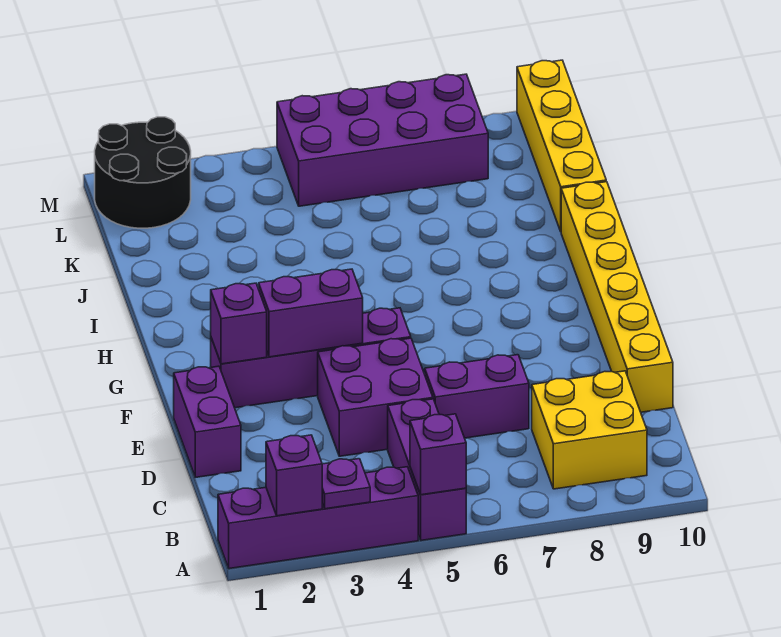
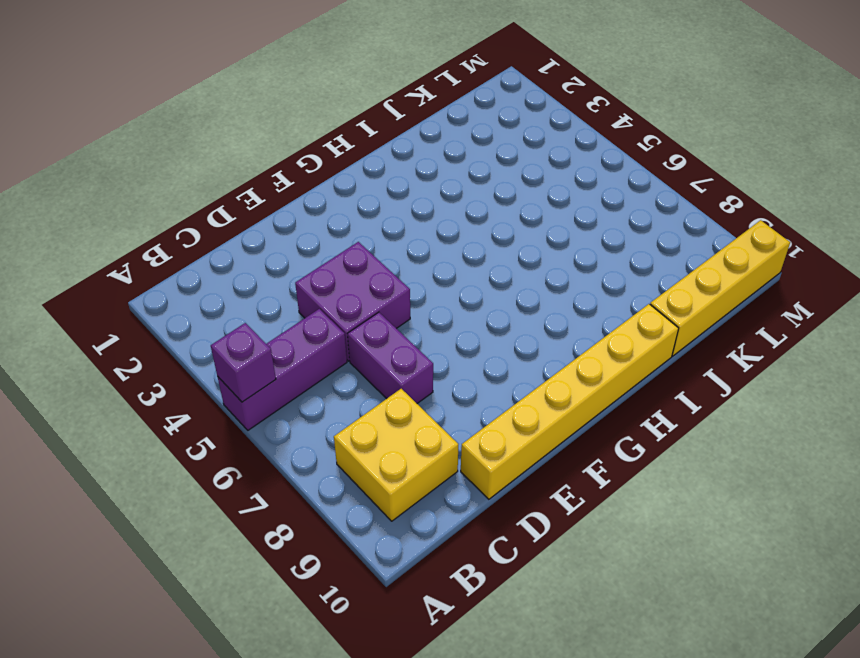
none -> purple 1x4 brick [218,467,418,569]
none -> purple 1x2 brick [174,366,241,477]
none -> purple 1x4 brick [211,308,411,408]

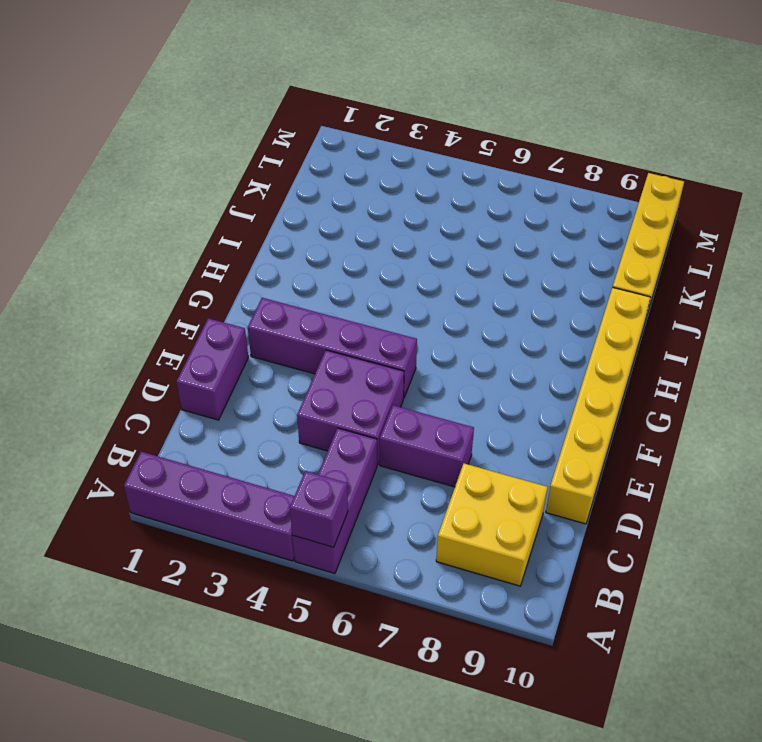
none -> black 2x2 round brick [95,117,191,228]
none -> purple 2x4 brick [277,74,488,206]
none -> purple 1x1 brick [266,435,322,516]

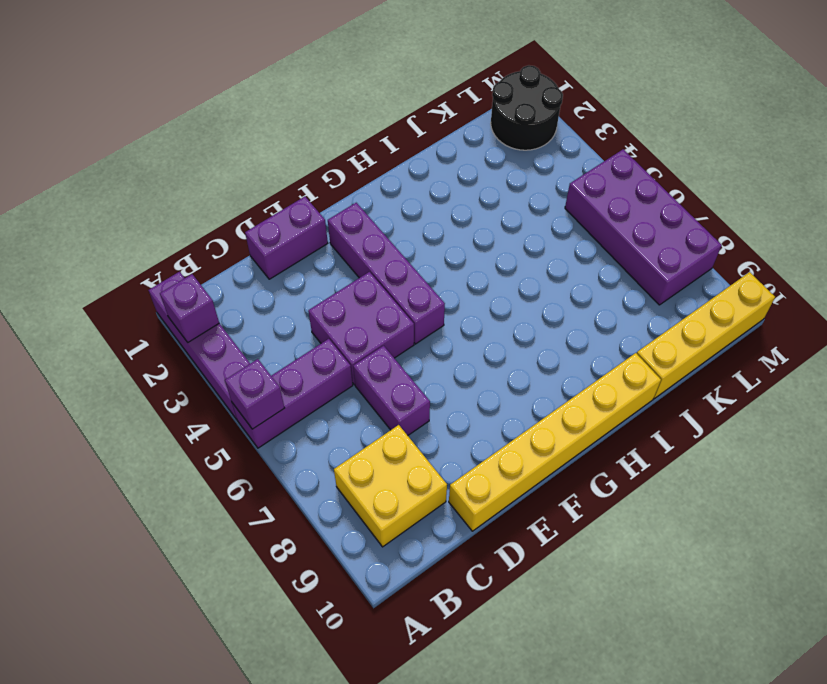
none -> purple 1x1 plate [322,459,370,509]
none -> purple 1x1 brick [211,283,267,364]
none -> purple 1x2 brick [259,269,363,357]

